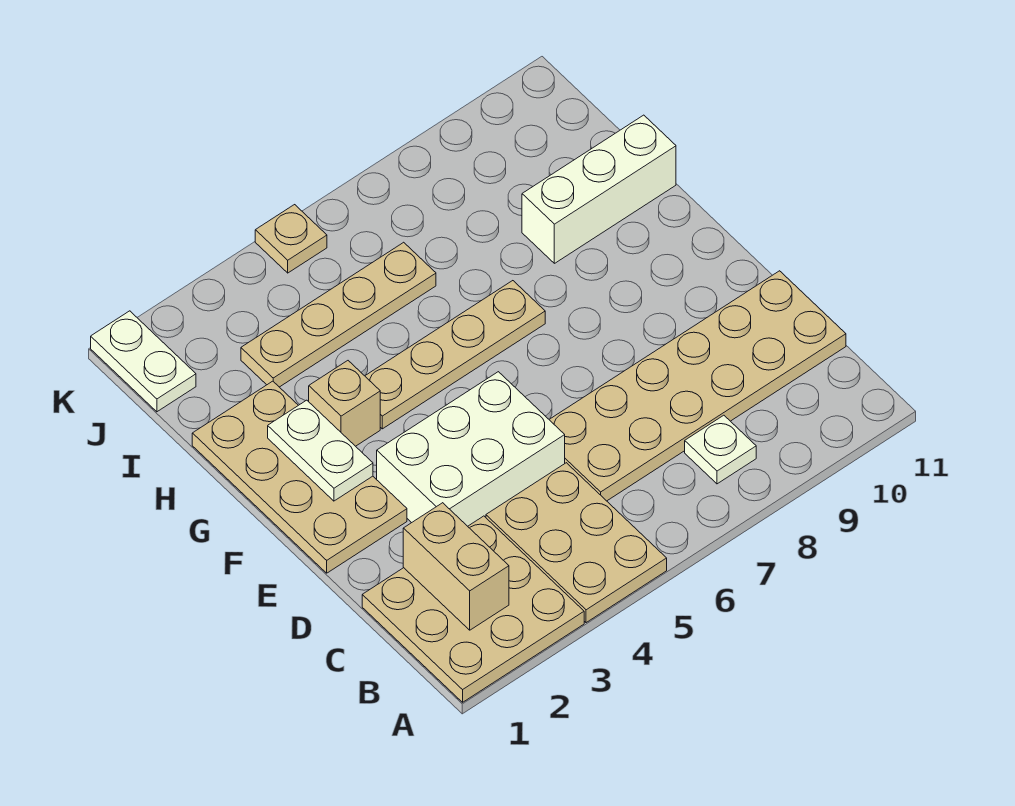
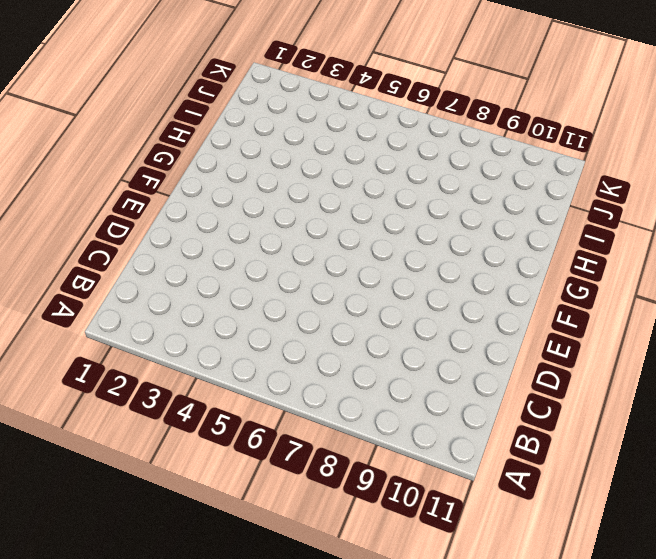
none -> tan 3x3 plate [362,516,584,702]
none -> tan 2x3 plate [486,463,667,623]
none -> white 1x1 plate [685,415,756,484]

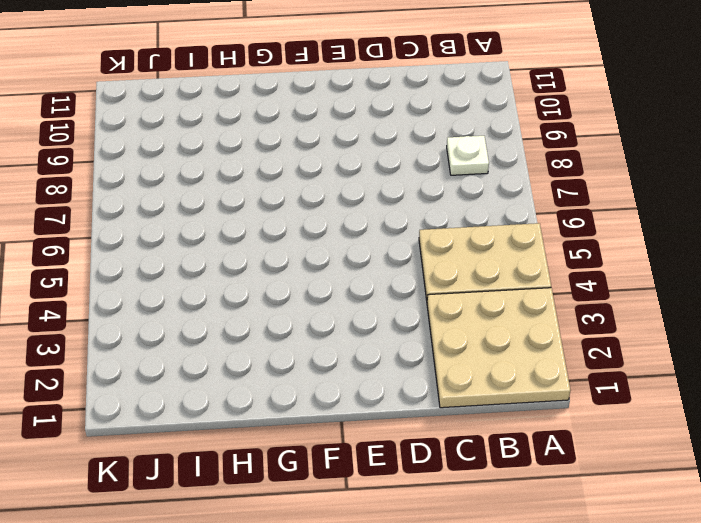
none -> tan 2x6 plate [549,271,846,501]
none -> white 2x3 brick [377,372,565,526]
none -> tan 2x4 plate [192,381,407,573]

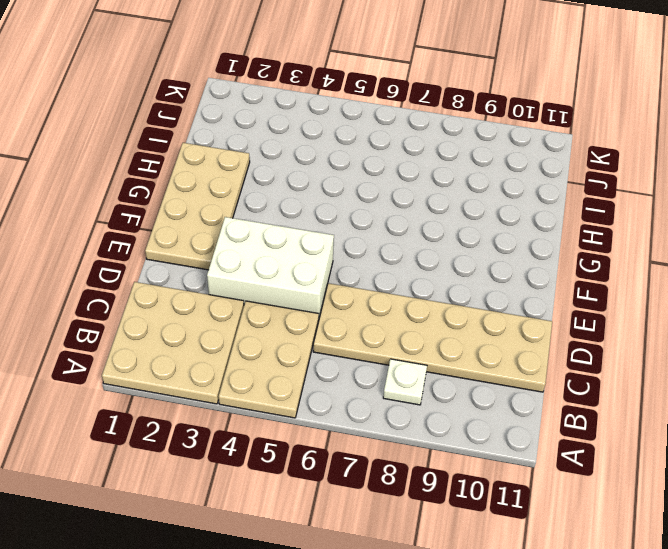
none -> tan 1x1 brick [309,361,380,446]
none -> tan 1x4 plate [365,281,545,429]
none -> white 1x3 brick [522,115,676,263]

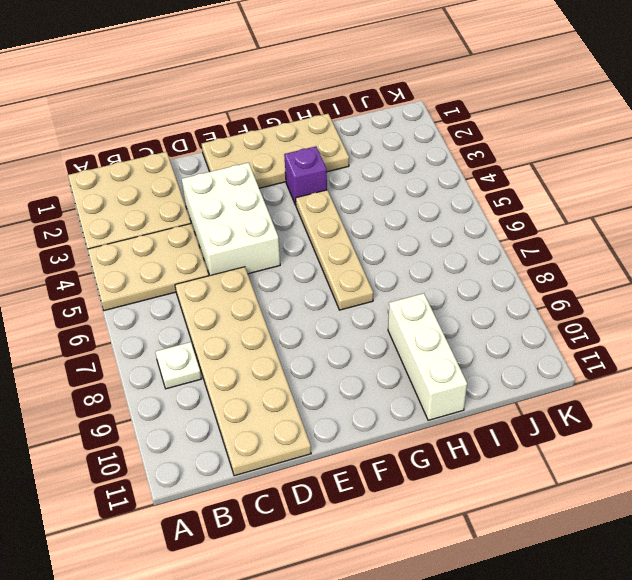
purple 1x1 brick [284,146,327,205] -> tan 1x1 brick [309,361,380,446]
none -> tan 1x4 plate [241,242,436,387]
none -> white 1x2 plate [91,311,196,412]
none -> tan 1x1 plate [255,205,327,273]

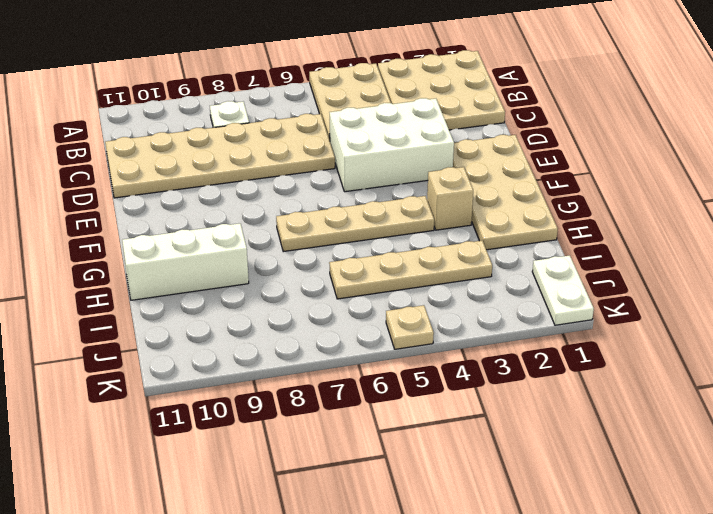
none -> tan 1x2 brick [403,503,509,630]
none -> white 1x2 plate [268,400,373,501]

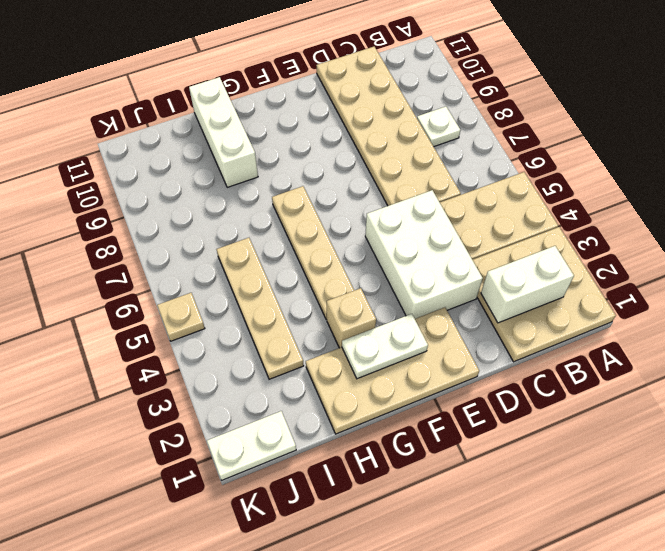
white 1x2 brick [481,246,574,323] -> tan 1x2 brick [403,503,509,630]

